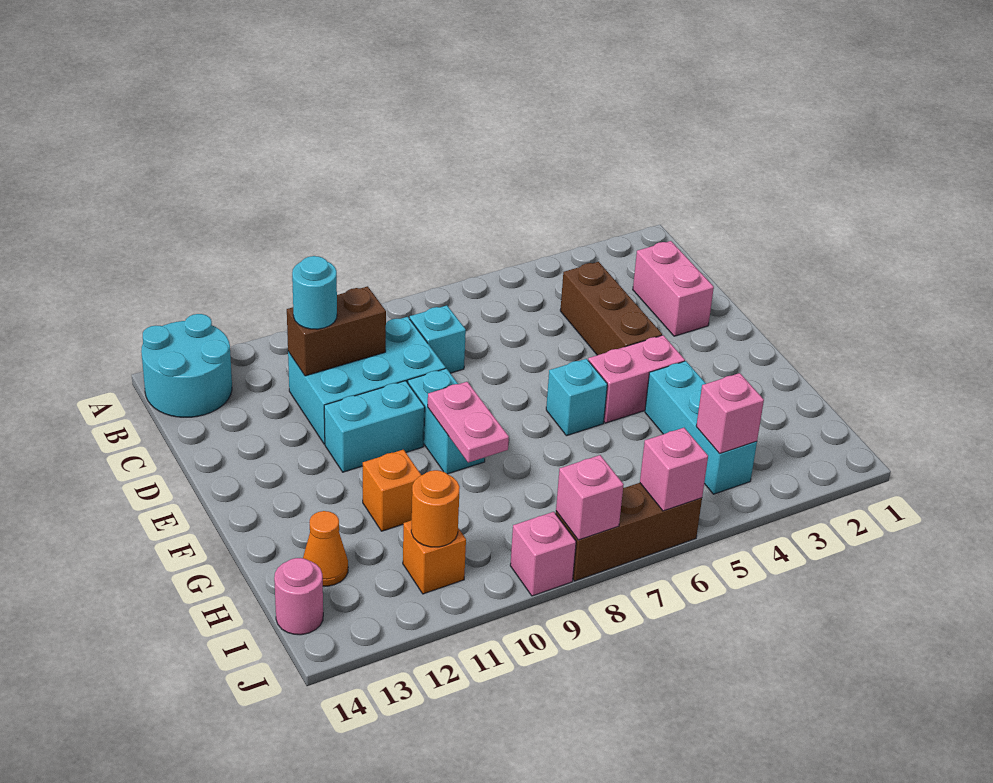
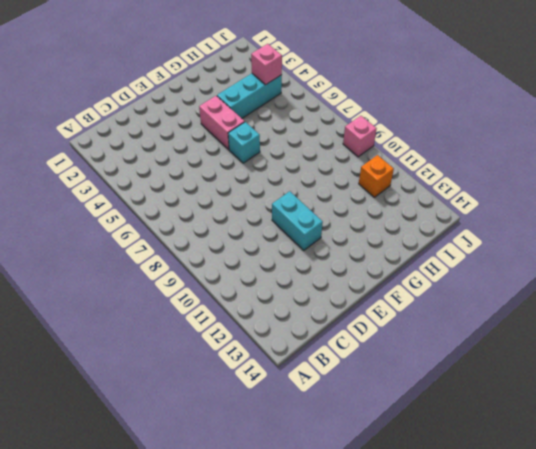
none -> cyan 2x2 round brick [141,314,232,417]
none -> pink 1x2 brick [633,241,714,336]
none -> brown 1x3 brick [560,262,662,355]

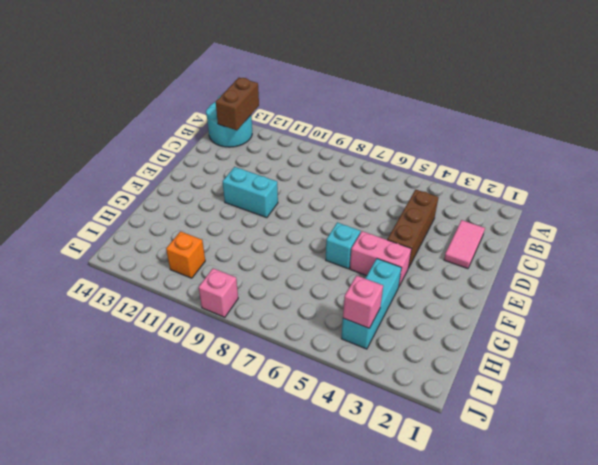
brown 1x2 brick [216,78,259,130] -> brown 1x2 brick turned to [287,286,386,376]
pink 1x2 tile [444,220,485,269] -> pink 1x2 brick [633,241,714,336]
none -> cyan 1x1 brick [410,305,466,373]
none -> cyan 2x3 brick [288,317,446,444]
none -> cyan 1x2 brick [408,368,485,474]

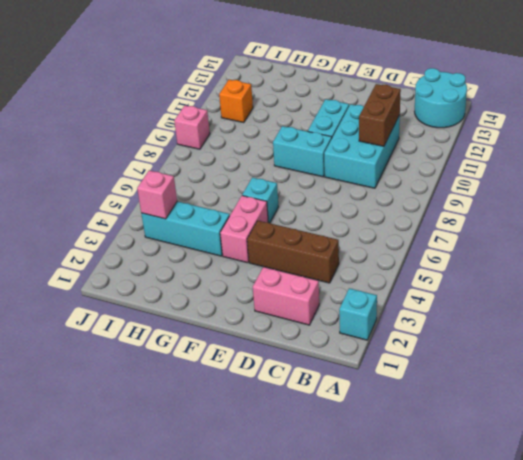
cyan 1x1 brick [339,288,377,340] -> cyan 1x1 brick moved to [410,305,466,373]
none -> orange 1x1 brick [363,450,421,531]
none -> orange 1x1 cone [303,511,348,586]
none -> pink 1x1 round brick [274,558,323,635]

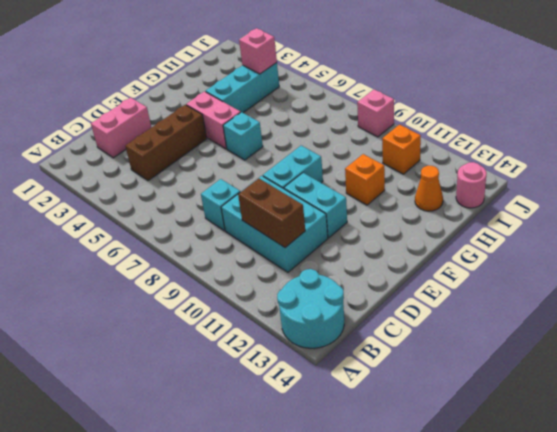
none -> brown 1x3 brick [556,483,702,581]
none -> pink 1x2 plate [428,382,509,463]
none -> orange 1x1 round brick [411,470,460,547]

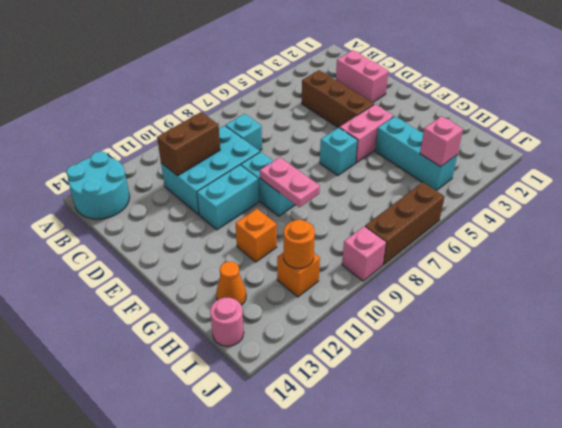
none -> pink 1x1 brick [640,428,708,511]
none -> pink 1x1 brick [556,455,624,540]
none -> cyan 1x1 round brick [292,256,337,329]

